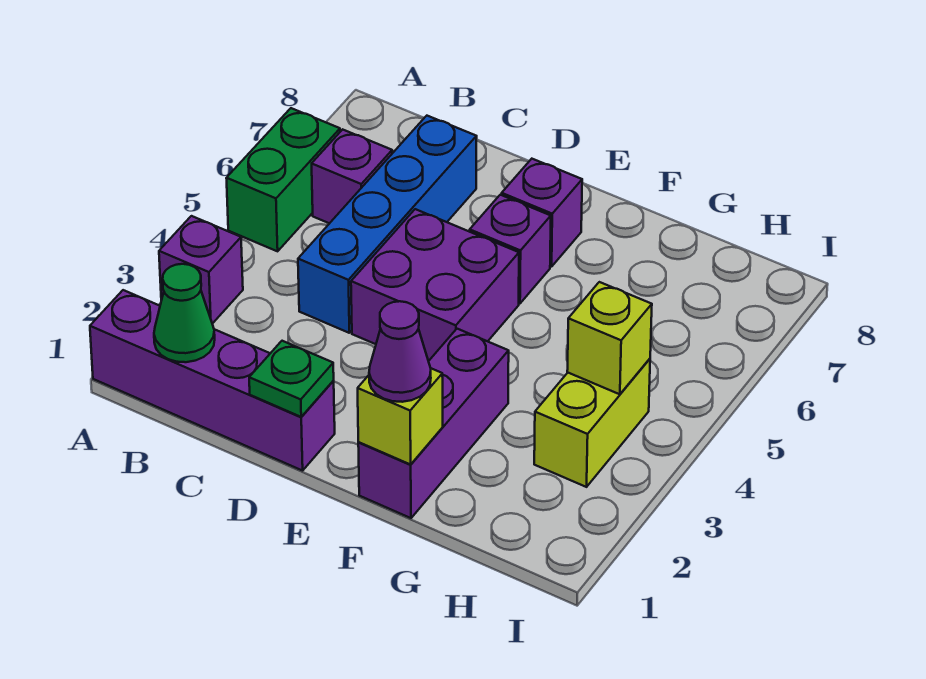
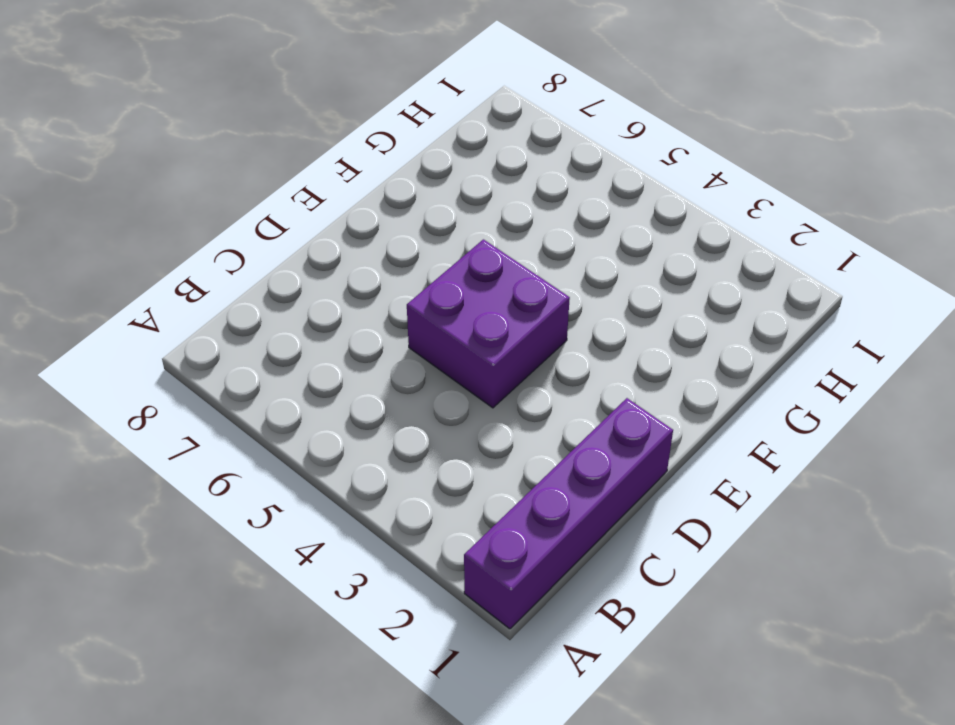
none -> purple 1x1 brick [159,216,243,324]
none -> green 1x2 brick [226,108,340,251]
none -> purple 1x1 brick [312,129,392,223]

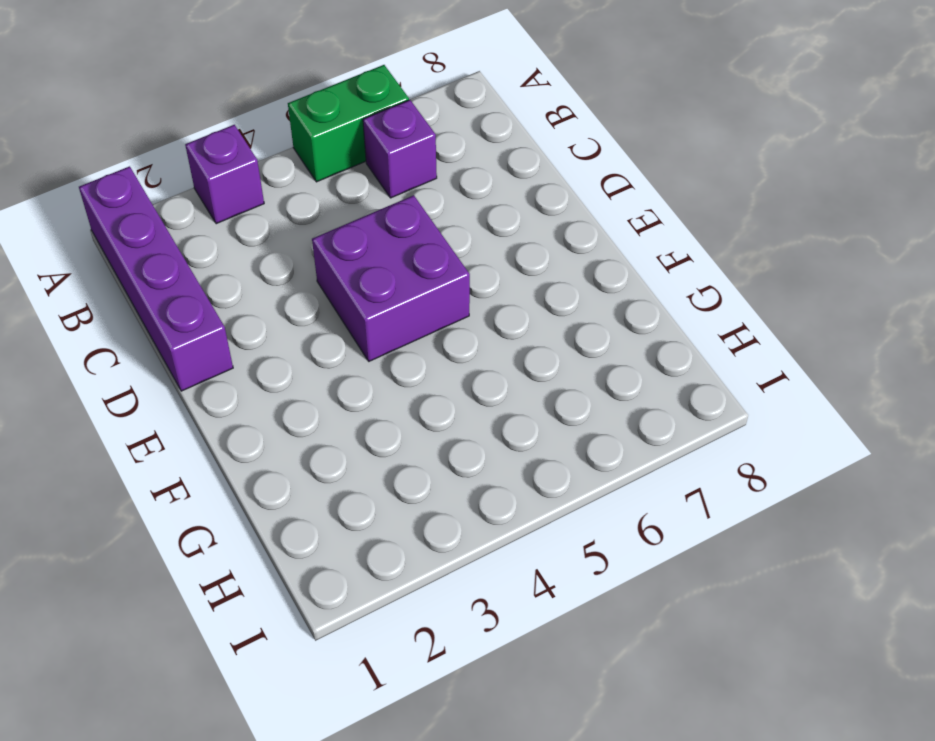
none -> blue 1x4 brick [298,116,477,333]
none -> purple 1x1 brick [470,195,551,303]
none -> purple 1x1 brick [502,159,582,267]

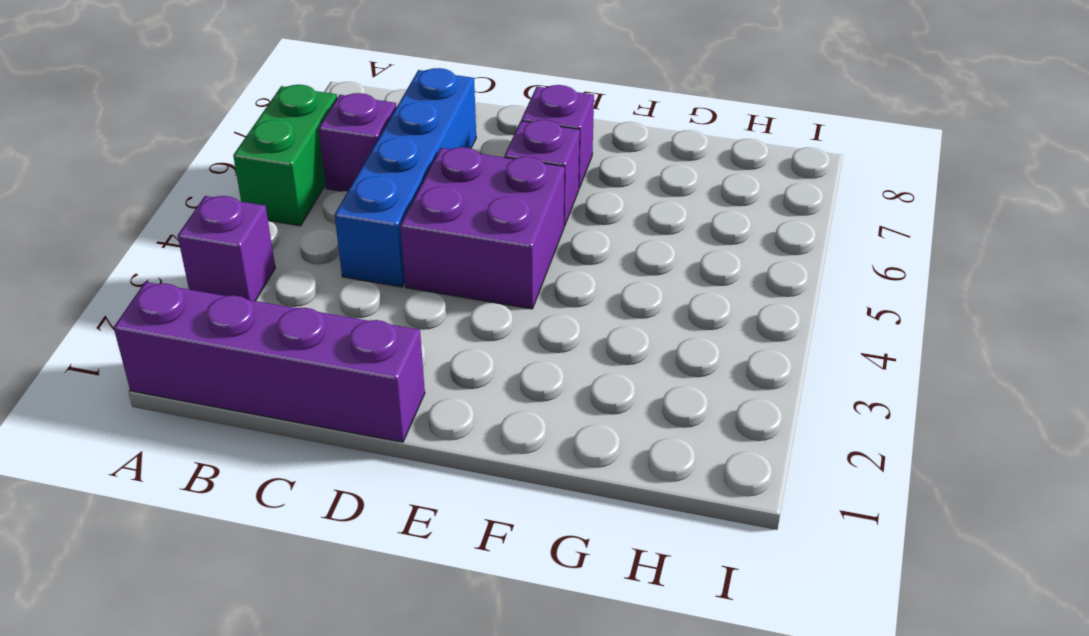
none -> purple 1x3 brick [358,329,509,518]
none -> lime 1x2 brick [534,359,650,487]
none -> green 1x1 cone [154,264,215,362]

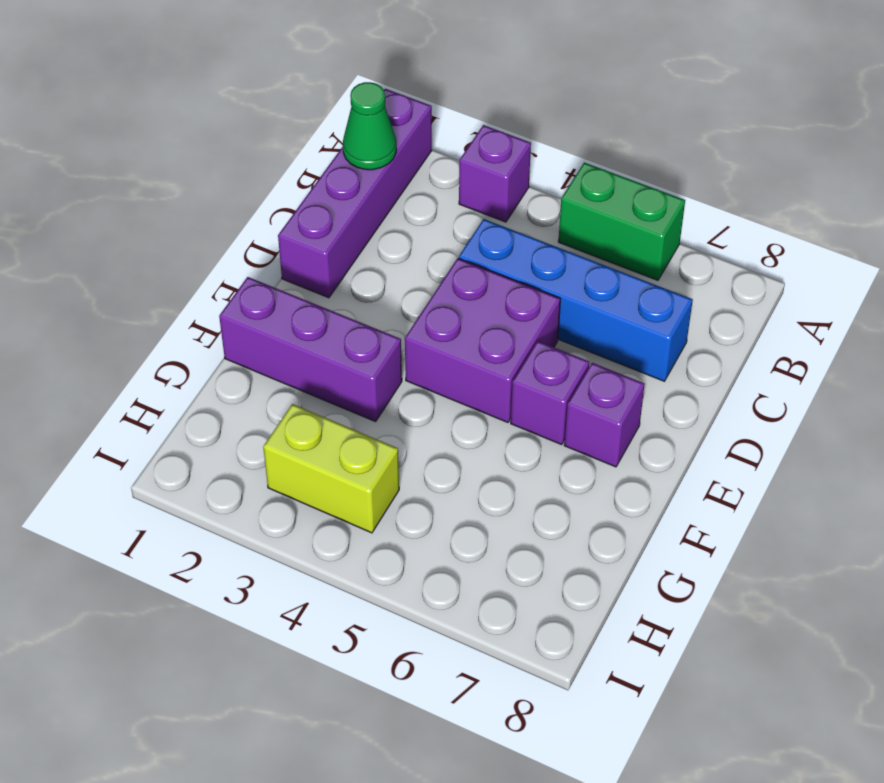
none -> purple 1x1 brick [312,129,392,223]
none -> green 1x1 plate [249,341,334,417]
none -> lime 1x1 brick [358,368,443,465]

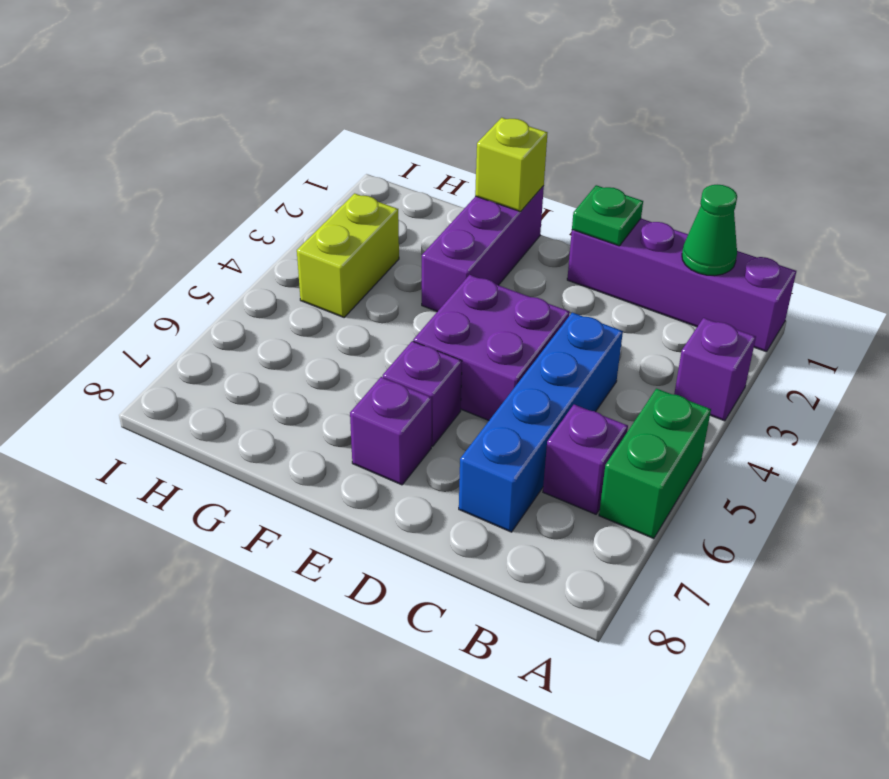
none -> lime 1x1 brick [567,282,652,394]
none -> purple 1x1 cone [369,301,431,402]

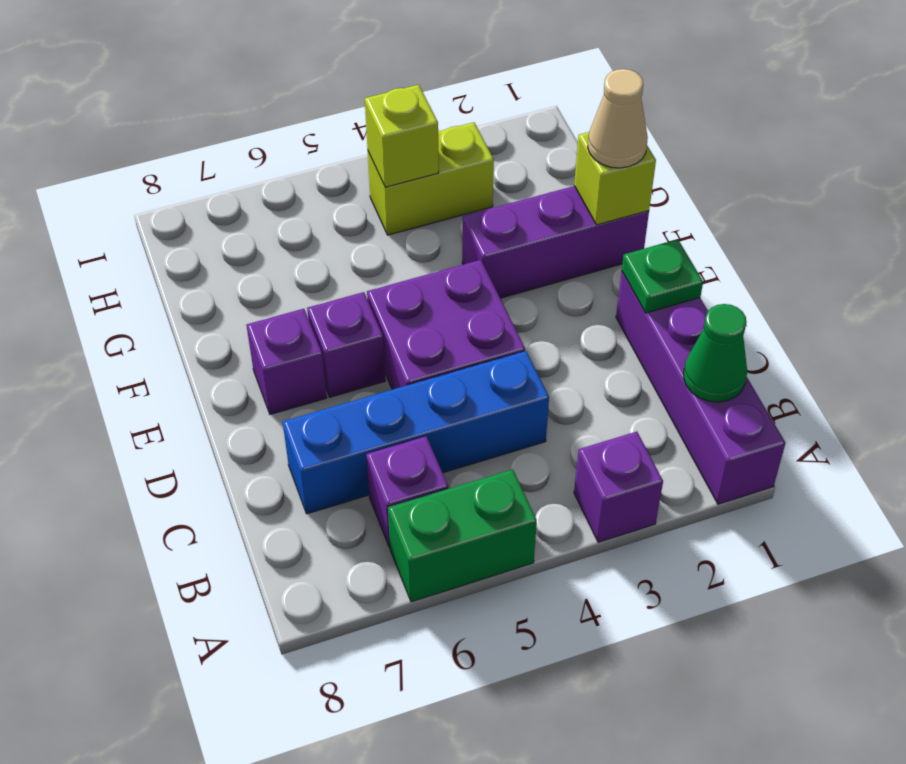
tan 1x1 cone [588,69,648,168] -> purple 1x1 cone [369,301,431,402]

